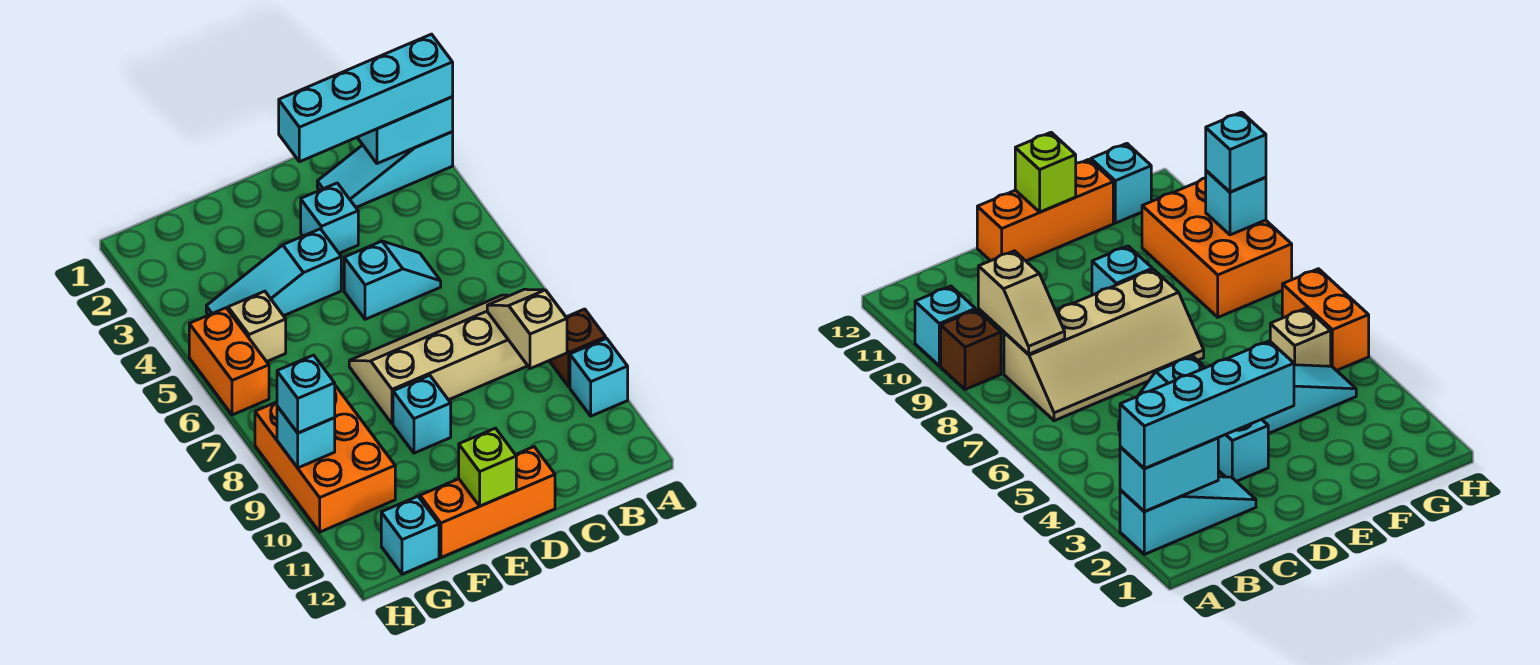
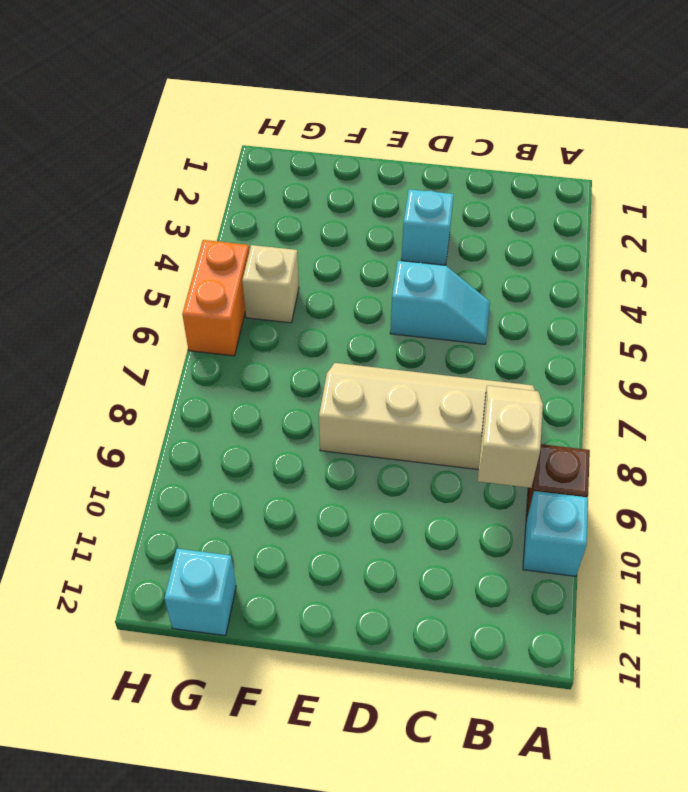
none -> cyan 1x3 slope [317,132,453,207]
none -> orange 1x3 brick [420,447,555,558]
none -> cyan 1x3 slope [206,229,341,316]

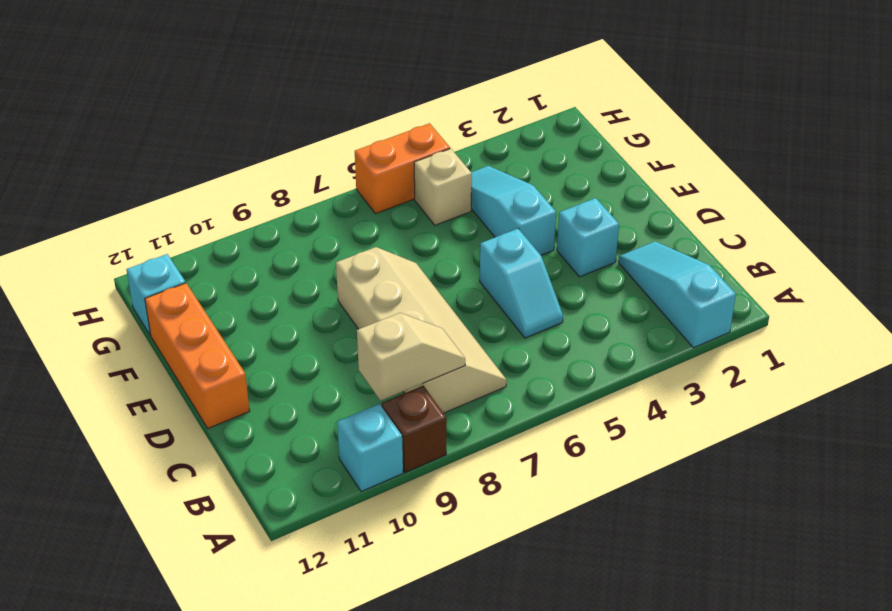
none -> cyan 1x1 brick [393,375,451,453]
none -> orange 2x3 brick [255,386,395,532]
none -> cyan 1x2 brick [357,97,453,163]

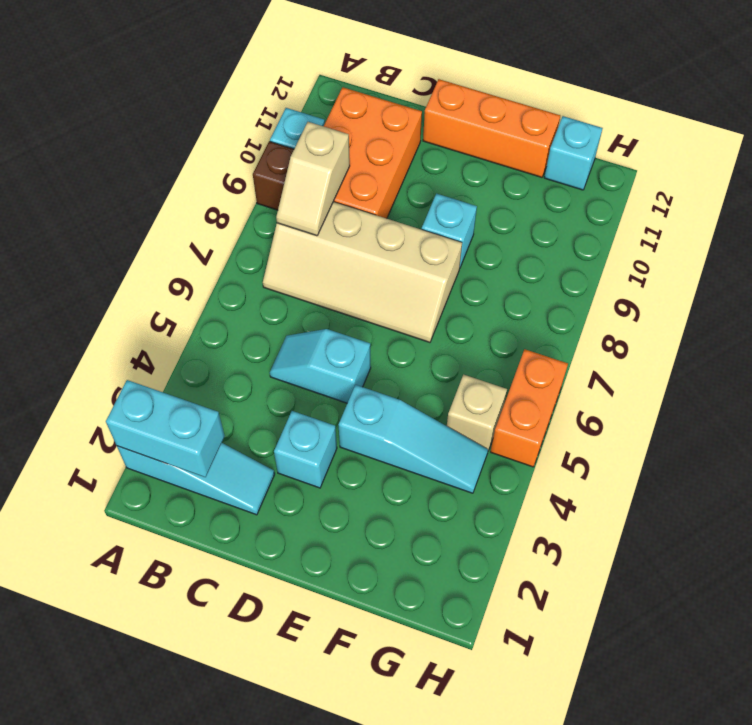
orange 2x3 brick [324,87,422,219] -> orange 2x3 brick moved to [255,386,395,532]
none -> lime 1x1 brick [459,428,516,506]
none -> cyan 1x1 brick [277,406,335,468]
none -> cyan 1x4 brick [279,34,453,162]

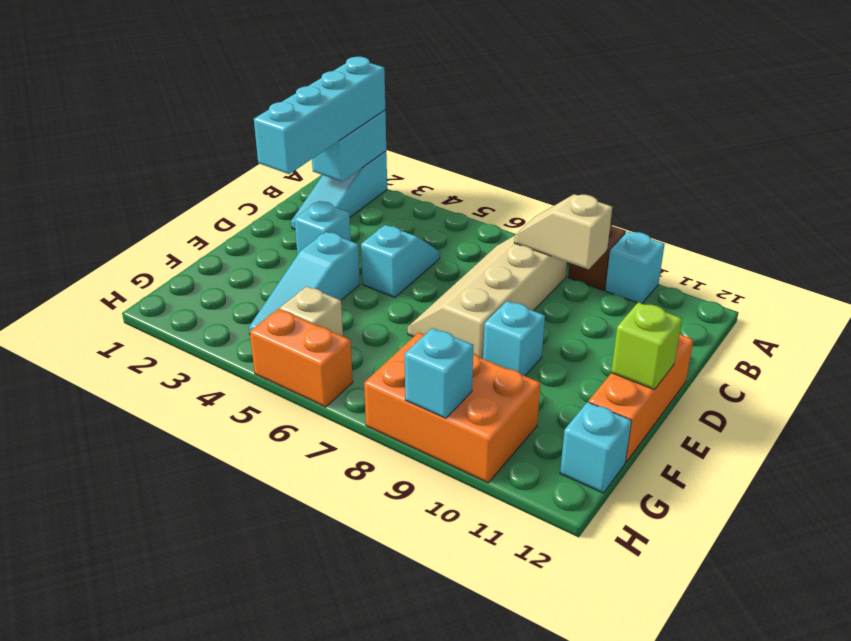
none -> cyan 1x1 brick [277,355,335,433]

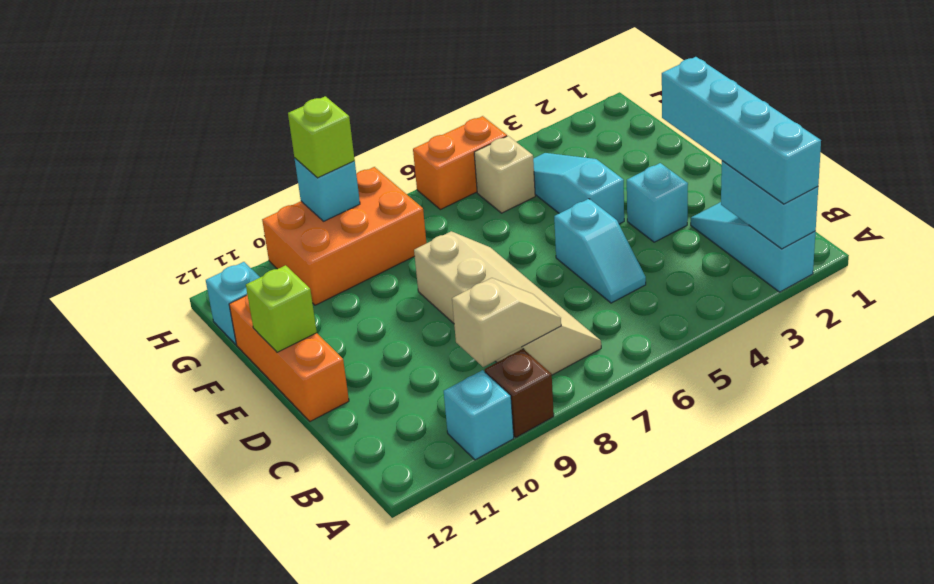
lime 1x1 brick [288,96,355,178] -> cyan 1x1 brick [277,355,335,433]
none -> cyan 1x1 brick [393,375,451,453]

